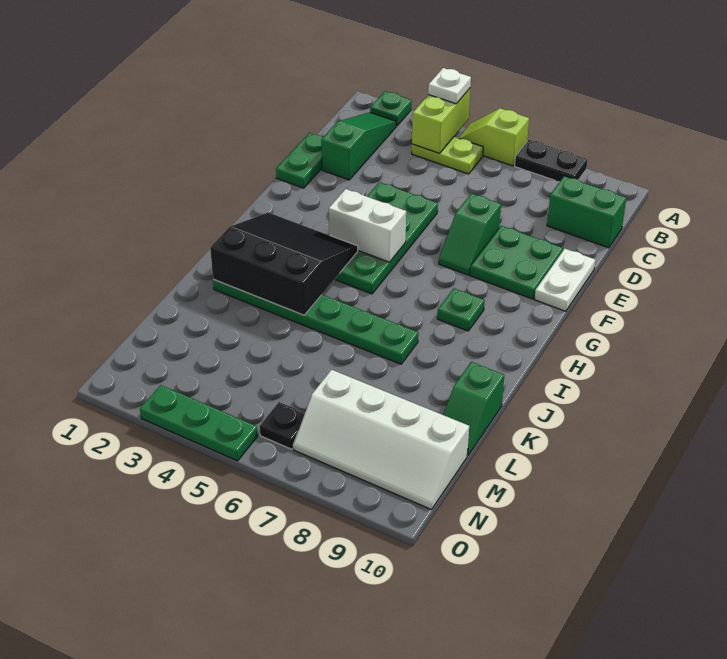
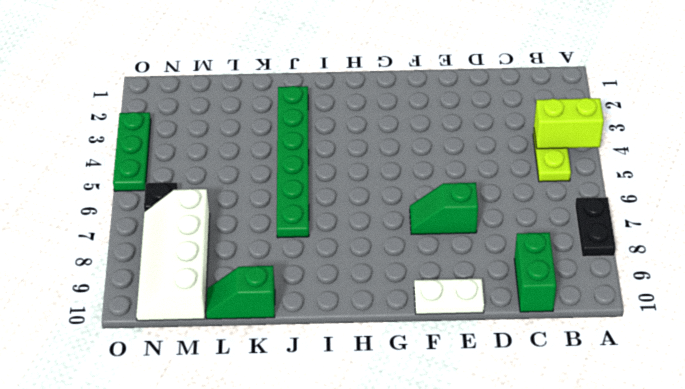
none -> green 1x1 plate [370,91,412,126]
none -> lime 1x2 slope [459,108,529,166]
none -> green 1x3 slope [321,112,396,180]

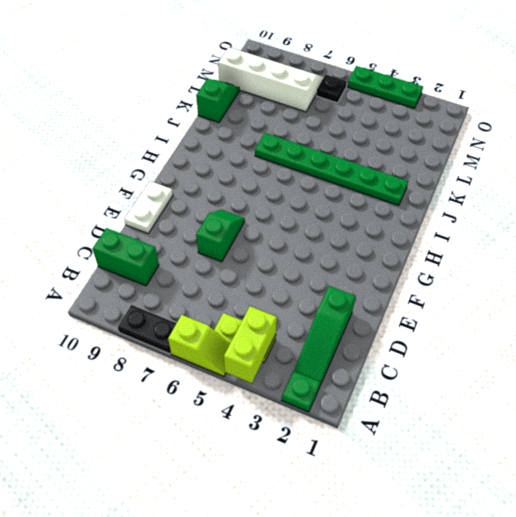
none -> green 1x2 plate [276,133,323,188]
none -> green 2x4 plate [334,182,438,294]
none -> green 2x2 plate [470,226,563,299]

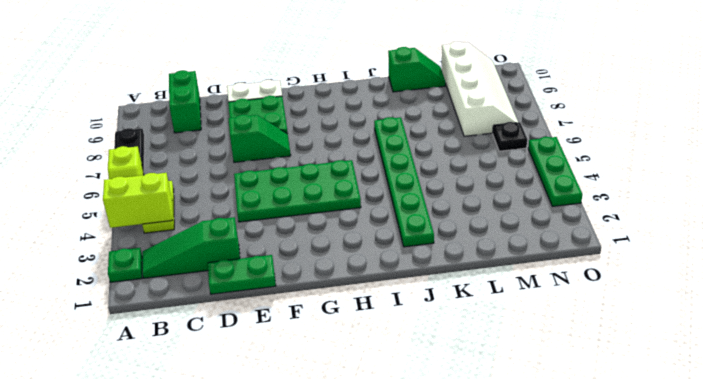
none -> green 1x1 plate [437,288,485,331]
none -> white 1x2 brick [329,189,406,262]
none -> black 3x3 slope [210,212,358,315]

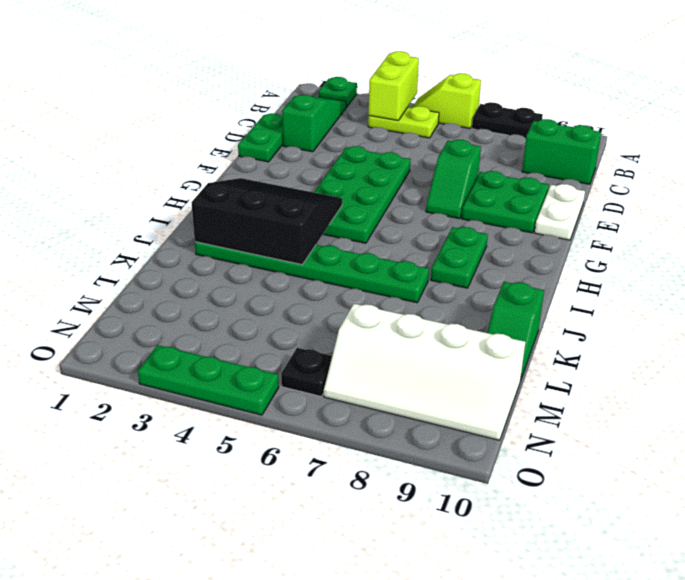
green 1x2 plate [431,227,488,288] -> green 1x1 plate [437,288,485,331]
none -> white 1x2 brick [329,189,406,262]
none -> white 1x1 plate [428,68,471,104]

